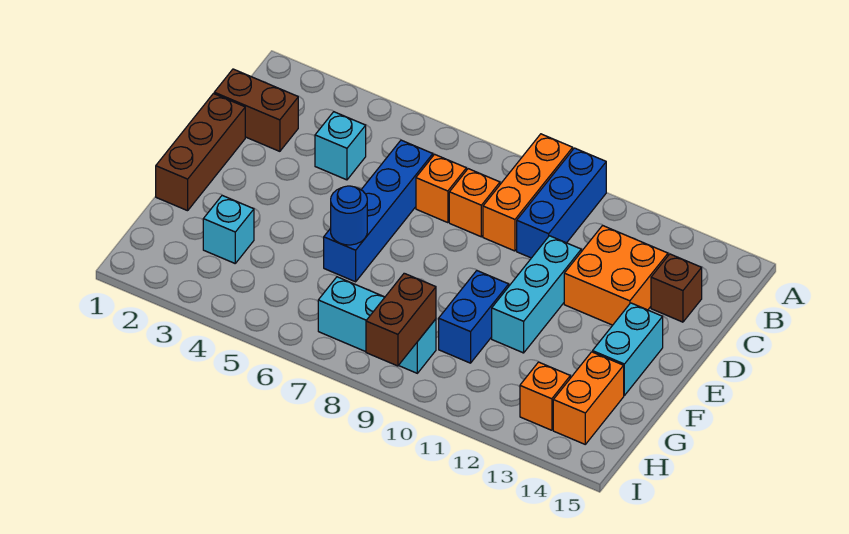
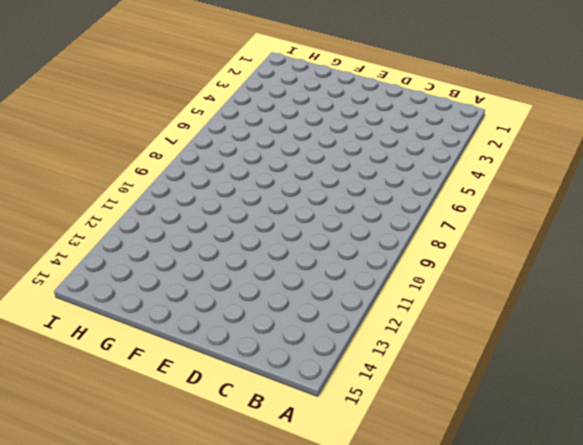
none -> orange 1x3 brick [483,134,573,251]
none -> blue 1x3 brick [517,148,606,258]
none -> brown 1x2 brick [214,69,298,151]

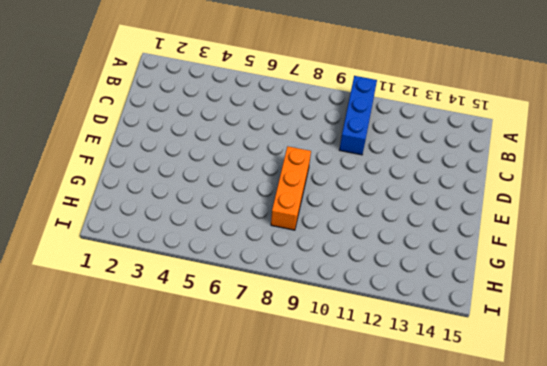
orange 1x3 brick [271,146,311,230] -> orange 1x3 brick moved to [483,134,573,251]
none -> brown 1x2 brick [214,69,298,151]
none -> cyan 1x1 brick [315,112,366,180]
none -> blue 1x4 brick [324,140,433,282]

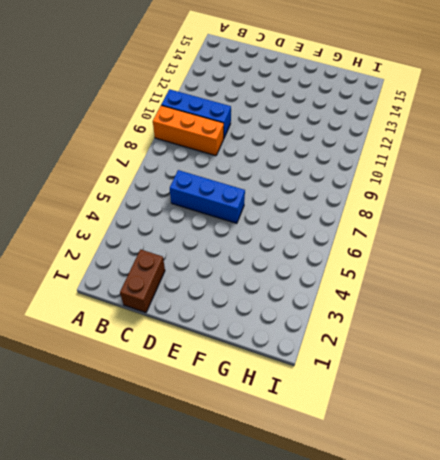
blue 1x3 brick [170,170,245,223] -> blue 1x4 brick [324,140,433,282]
none -> cyan 1x1 brick [315,112,366,180]
none -> orange 1x1 brick [416,154,466,223]
none -> orange 1x1 brick [449,169,500,237]

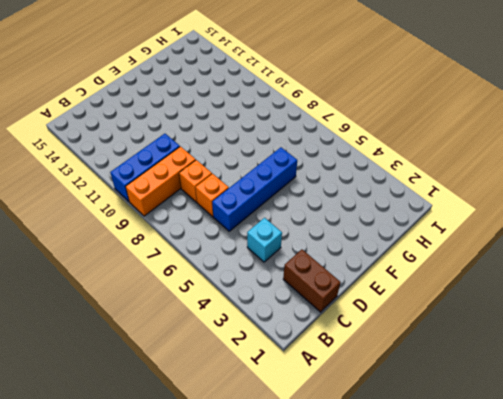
none -> orange 2x2 brick [564,225,668,325]
none -> brown 1x1 brick [651,254,702,322]
none -> brown 1x3 brick [156,94,245,211]

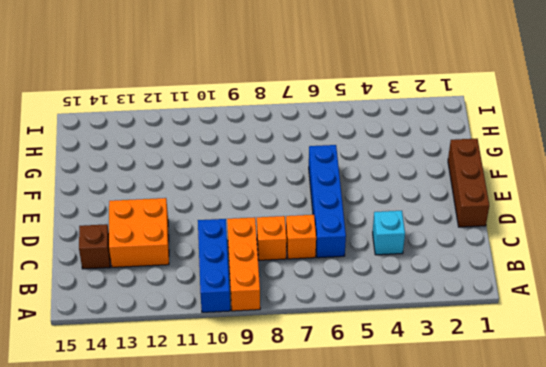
none -> brown 1x2 brick [214,69,298,151]
none -> cyan 1x3 brick [492,236,581,353]
none -> cyan 1x2 brick [593,303,663,395]

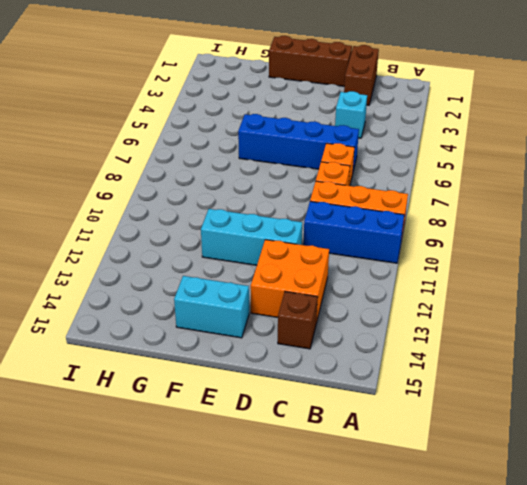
none -> blue 1x2 brick [439,271,509,363]
none -> cyan 1x1 brick [203,196,254,263]
none -> orange 1x2 brick [553,352,624,444]

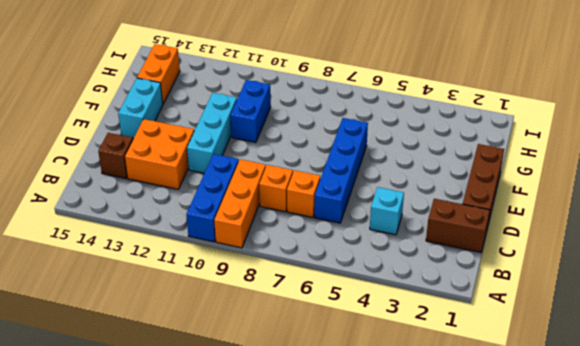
none -> cyan 1x1 brick [203,196,254,263]
none -> cyan 1x3 brick [318,277,436,373]
none -> orange 1x1 brick [520,362,570,430]

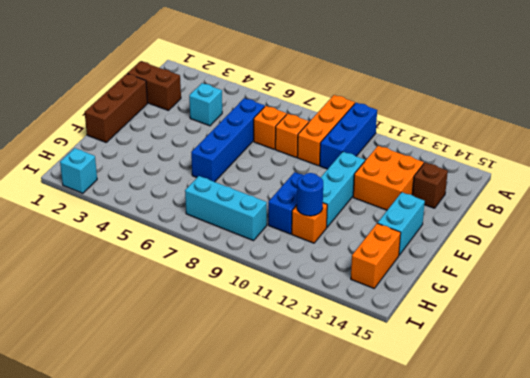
orange 1x1 brick [292,203,327,243] -> orange 1x1 brick moved to [520,362,570,430]
blue 1x1 round brick [297,173,323,216] -> blue 1x1 round brick moved to [331,186,367,245]
cyan 1x1 brick [60,148,97,193] -> cyan 1x1 brick moved to [203,196,254,263]
none -> brown 1x2 brick [366,273,436,366]

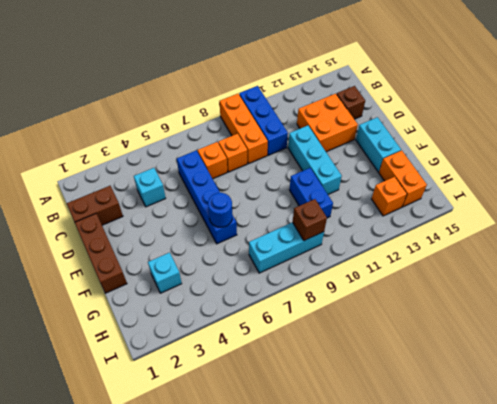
brown 1x1 brick [293,199,327,241] -> brown 1x2 brick [366,273,436,366]

